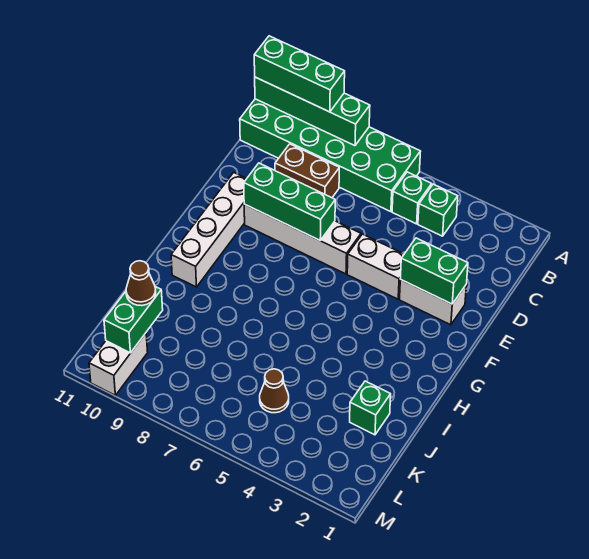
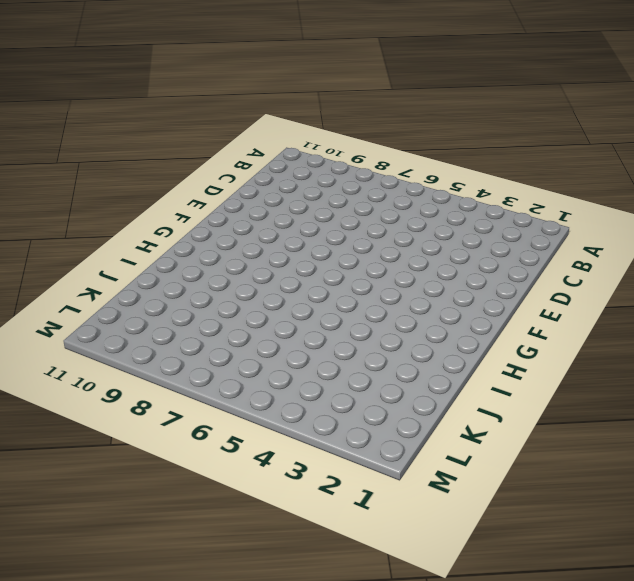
none -> green 2x6 brick [240,99,421,212]
none -> green 1x1 brick [418,184,458,236]
none -> green 1x1 brick [392,172,432,224]

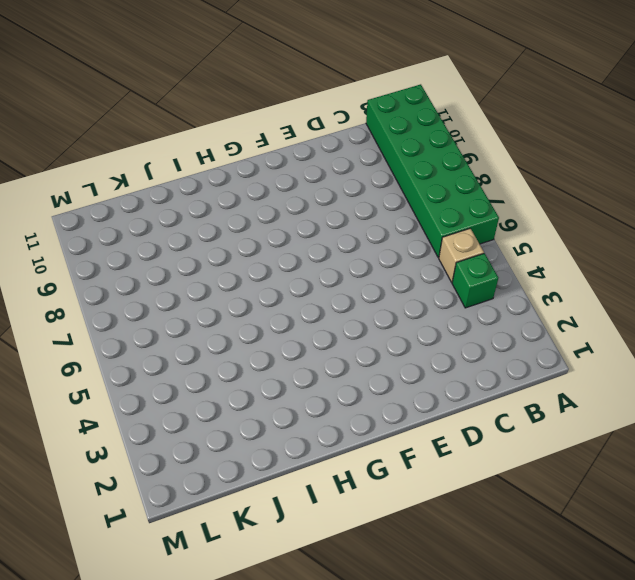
tan 1x1 brick [439,228,484,282] -> green 1x1 brick [392,172,432,224]
none -> brown 1x2 brick [275,144,339,198]
none -> white 1x2 brick [400,279,466,325]
none -> white 1x2 brick [347,234,404,299]

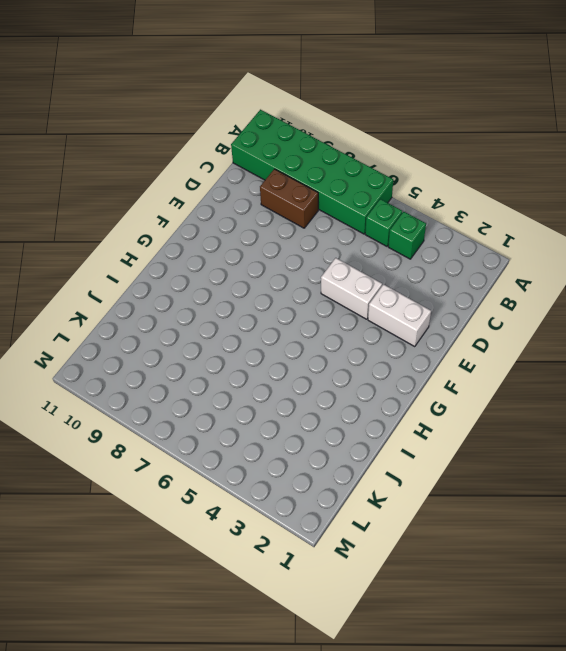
none -> white 1x4 brick [244,204,361,274]
none -> white 1x4 brick [171,172,246,287]
none -> green 1x1 brick [350,381,391,435]

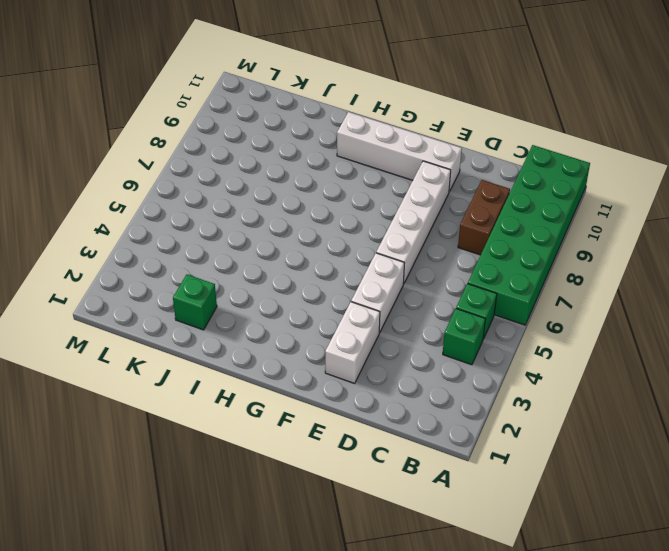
none -> brown 1x1 cone [260,369,289,413]
none -> white 1x2 brick [89,333,148,395]
none -> green 1x4 brick [255,77,370,146]

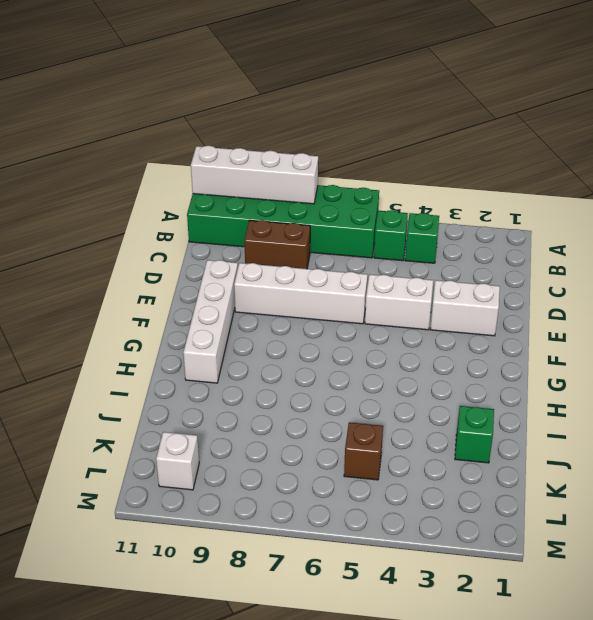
white 1x4 brick [191,146,318,204] -> green 1x4 brick [255,77,370,146]
brown 1x1 brick [344,422,383,480] -> brown 1x1 cone [260,369,289,413]
white 1x1 brick [156,432,199,490] -> white 1x2 brick [89,333,148,395]
none -> green 1x2 brick [400,238,468,304]
none -> green 1x3 brick [244,163,335,241]
none -> green 1x2 brick [104,287,163,353]

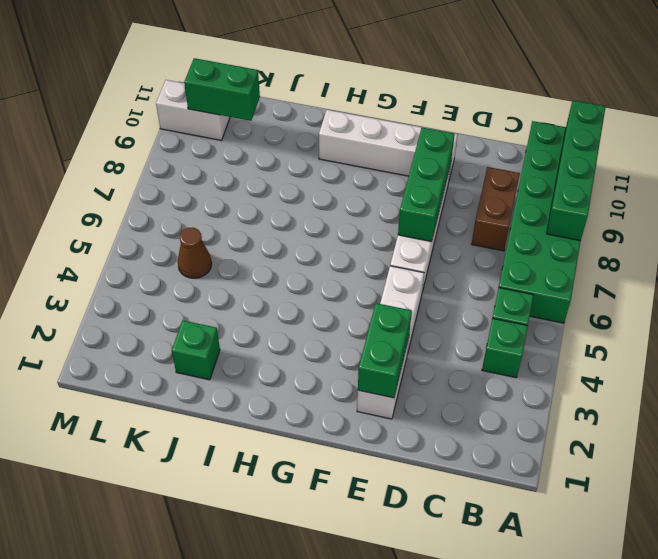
none -> green 1x3 brick [254,36,345,112]
none -> brown 1x1 cone [126,261,156,306]

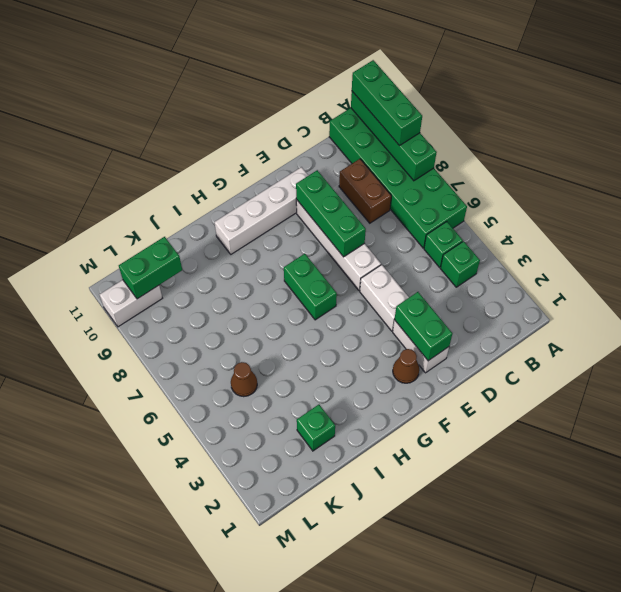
brown 1x1 cone [393,349,419,383] -> brown 1x1 cone moved to [126,261,156,306]
green 1x2 brick [284,254,337,320] -> none

